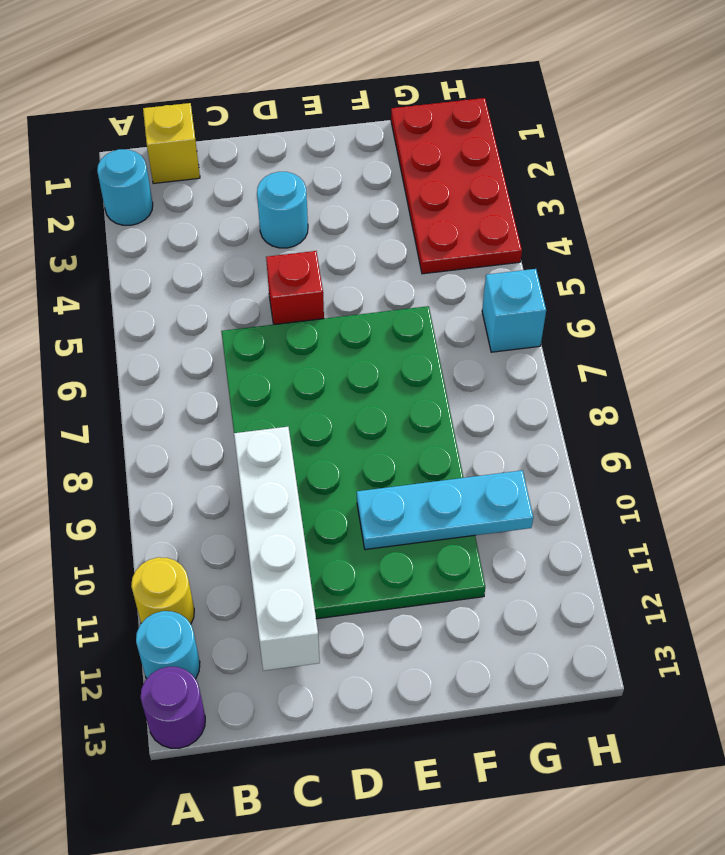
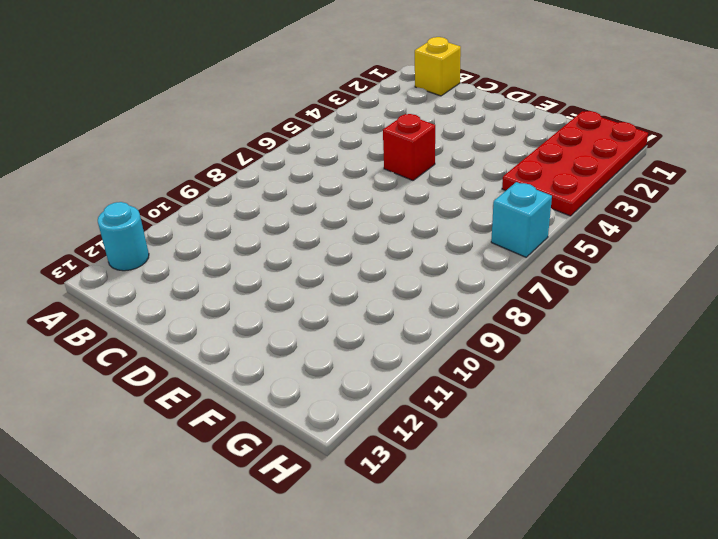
none -> cyan 1x1 round brick [97,149,153,225]
none -> yellow 1x1 round brick [131,557,194,624]
none -> purple 1x1 round brick [141,667,205,748]

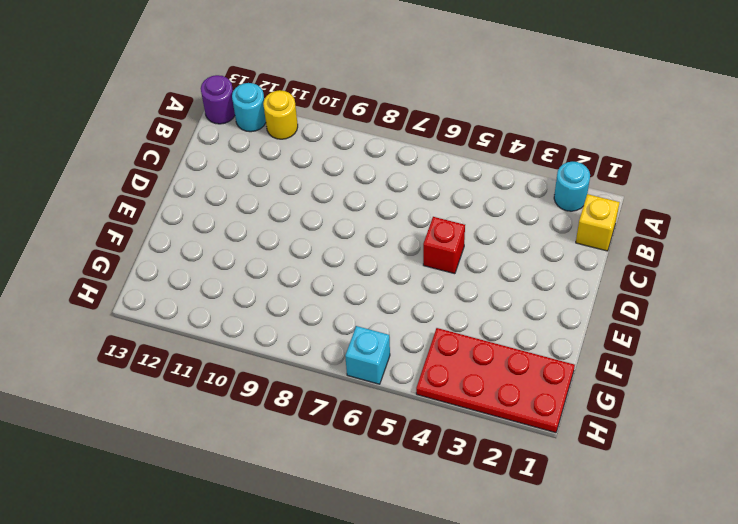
none -> green 4x6 plate [221,306,485,619]
none -> cyan 1x1 round brick [257,172,308,248]
none -> white 1x4 brick [234,427,320,671]

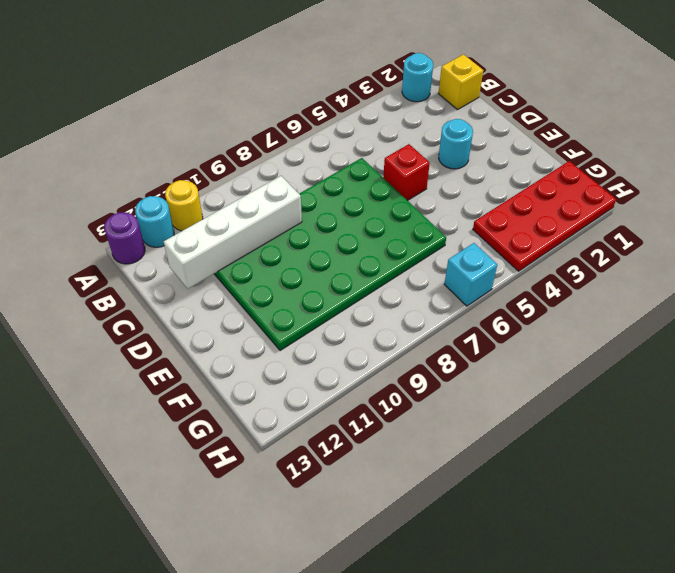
none -> cyan 1x3 plate [357,470,533,550]

